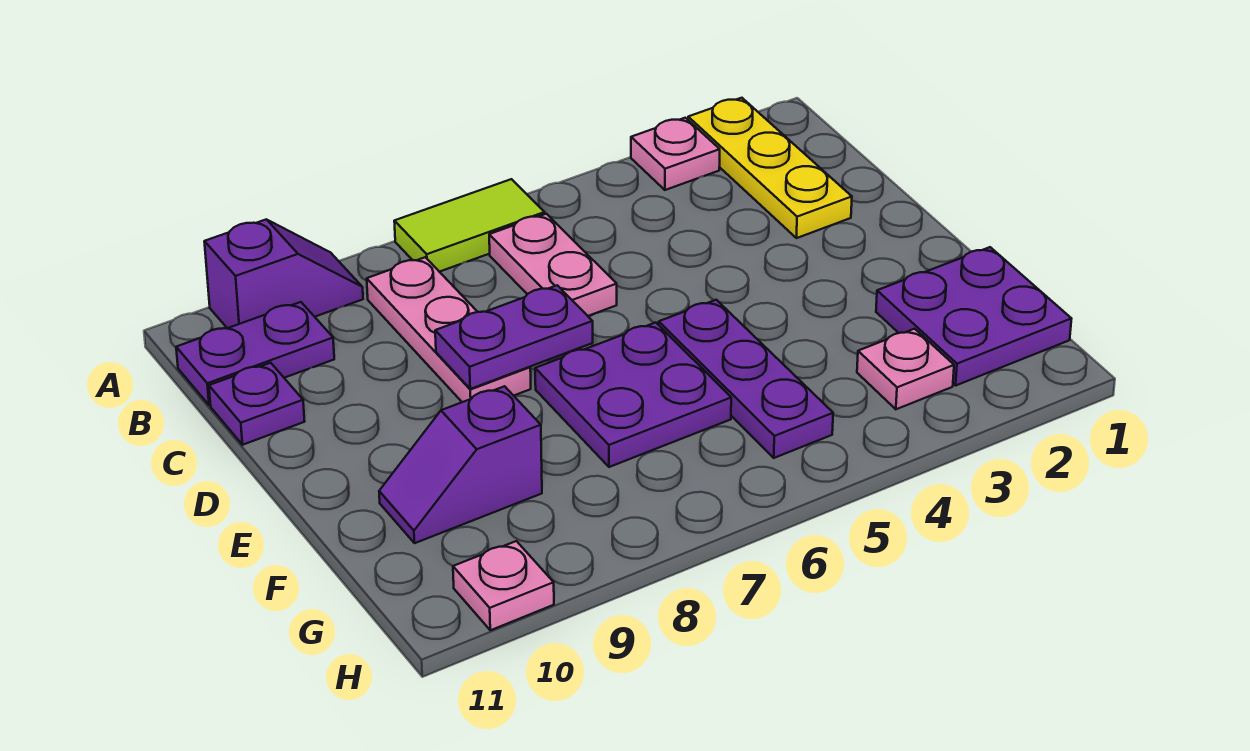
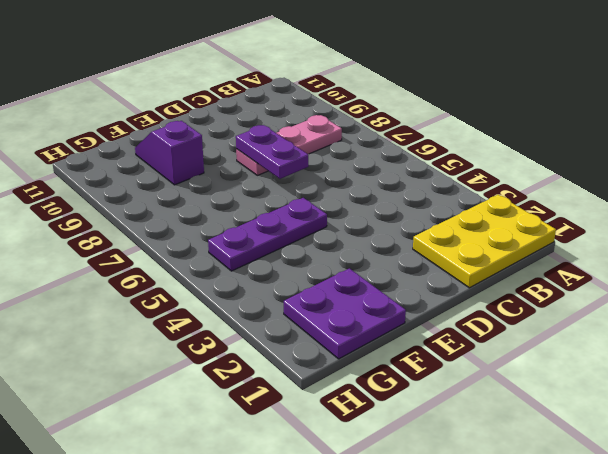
yellow 2x3 plate [413,195,556,288] -> yellow 1x3 plate [688,98,852,238]
none -> pink 1x1 plate [631,118,720,190]
none -> lime 1x2 tile [394,179,545,272]
none -> purple 1x2 slope [204,219,363,328]

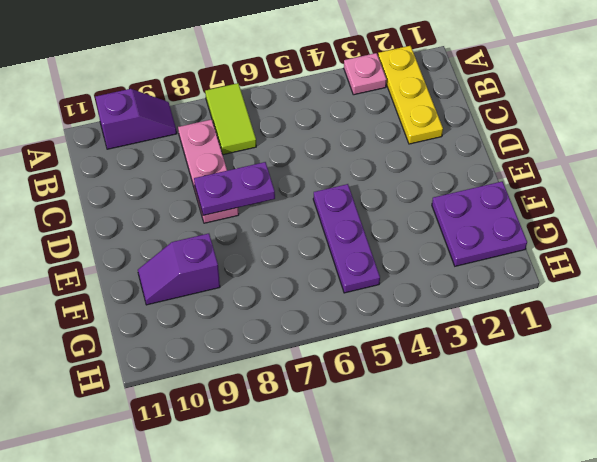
lime 1x2 tile [205,83,256,155] -> lime 1x2 tile turned to [394,179,545,272]
none -> pink 1x2 plate [489,214,617,316]
none -> purple 1x2 plate [176,302,334,405]
none -> purple 1x1 plate [209,363,305,445]

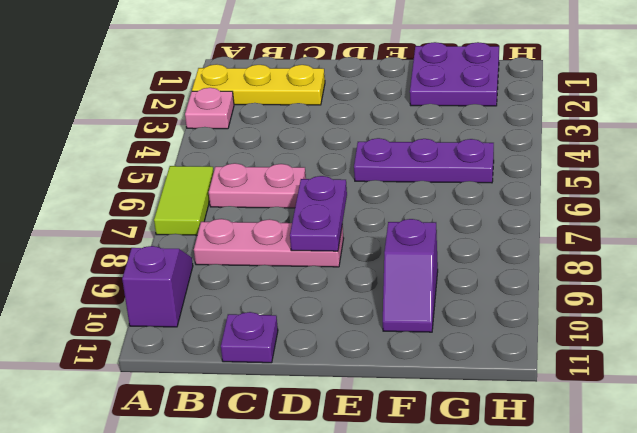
none -> purple 1x2 plate [176,302,334,405]
none -> purple 2x2 plate [535,323,731,467]
none -> pink 1x1 plate [857,329,954,409]

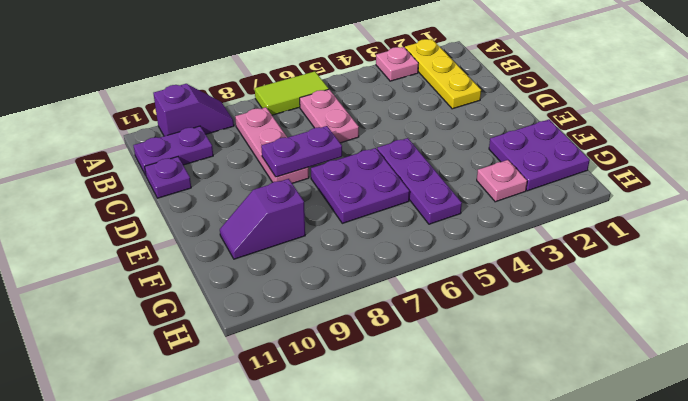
none -> pink 1x1 plate [453,541,554,630]

